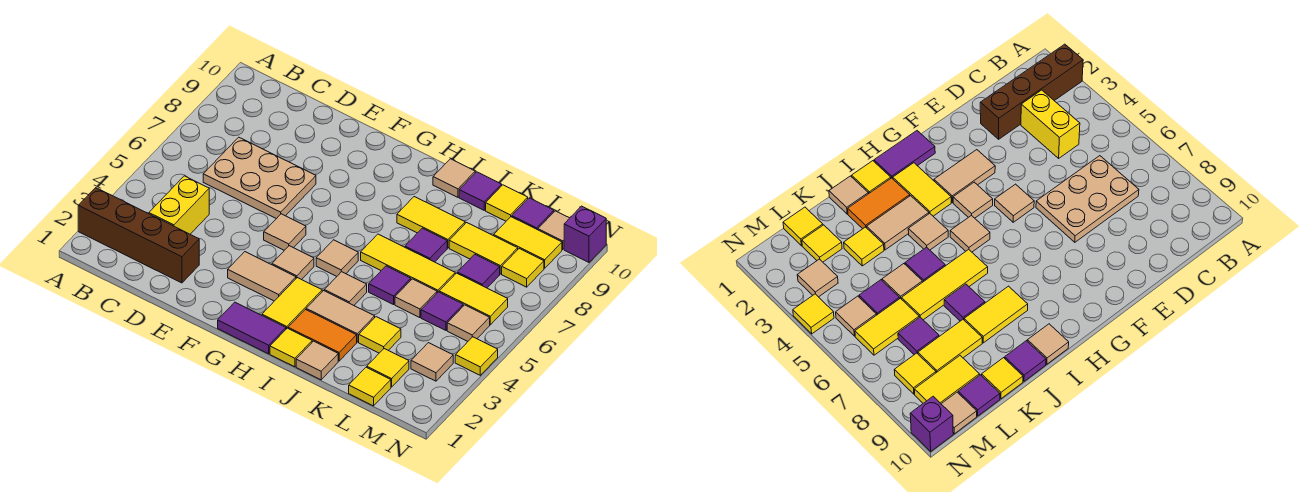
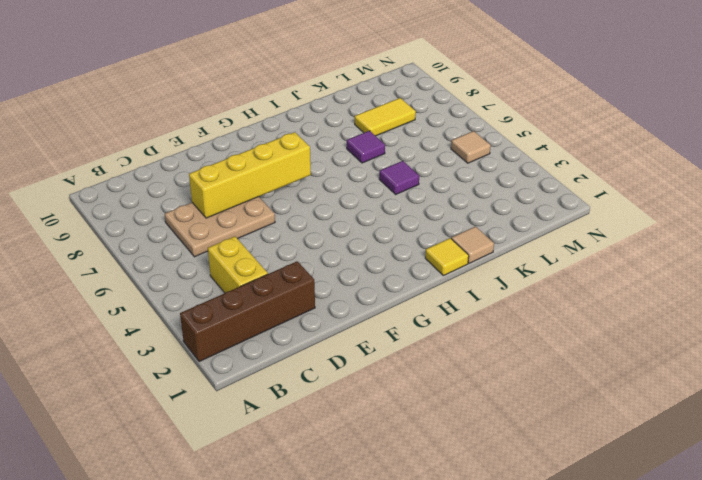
yellow 1x4 brick [189,132,311,218] -> none
none -> tan 1x2 tile [228,252,296,301]
none -> tan 1x1 tile [264,214,306,250]
none -> purple 1x2 tile [218,302,286,354]
none -> tan 1x1 tile [272,246,314,280]

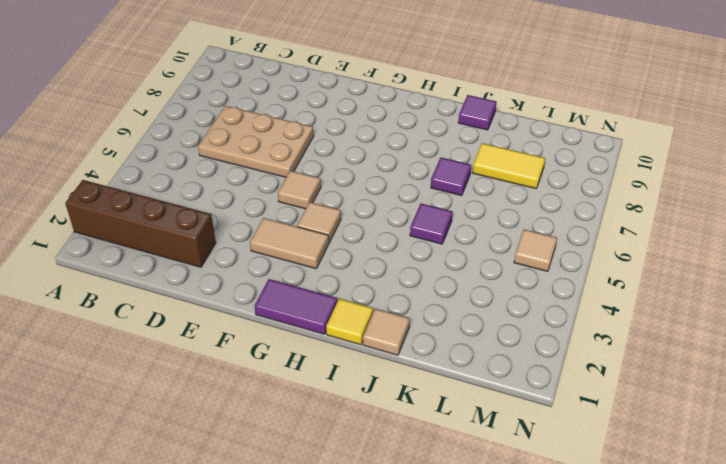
none -> yellow 1x2 brick [149,176,209,234]
none -> yellow 1x2 tile [262,278,322,329]
none -> tan 1x1 tile [316,240,358,276]
none -> orange 1x2 tile [288,310,357,361]

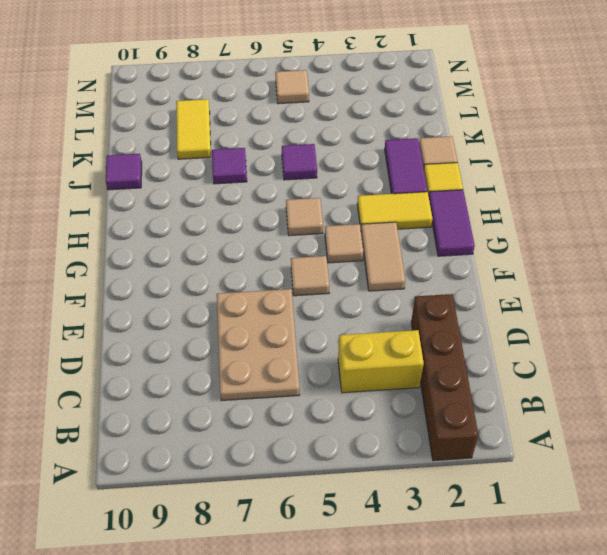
purple 1x2 tile [385,138,427,194] -> orange 1x2 tile [288,310,357,361]
none -> tan 1x2 tile [306,291,375,342]
none -> tan 1x1 tile [324,272,367,305]
none -> yellow 1x3 tile [361,234,455,293]
none -> yellow 1x2 tile [397,197,465,248]

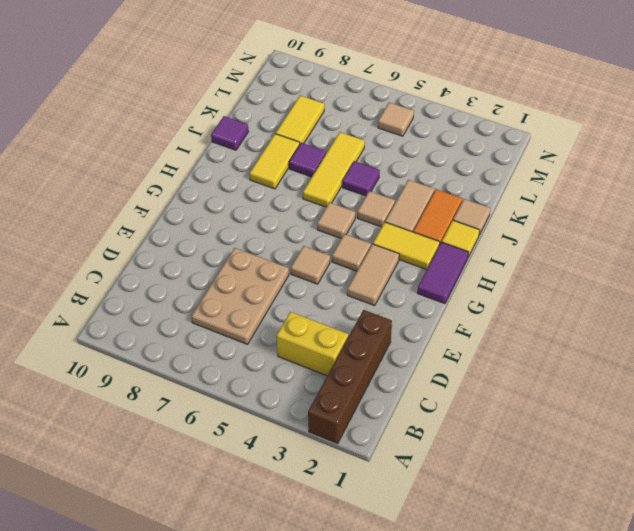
none -> tan 1x1 tile [433,159,475,197]
none -> yellow 1x1 tile [359,317,401,353]
none -> tan 1x1 tile [395,279,437,318]
none -> yellow 1x1 tile [486,185,528,221]

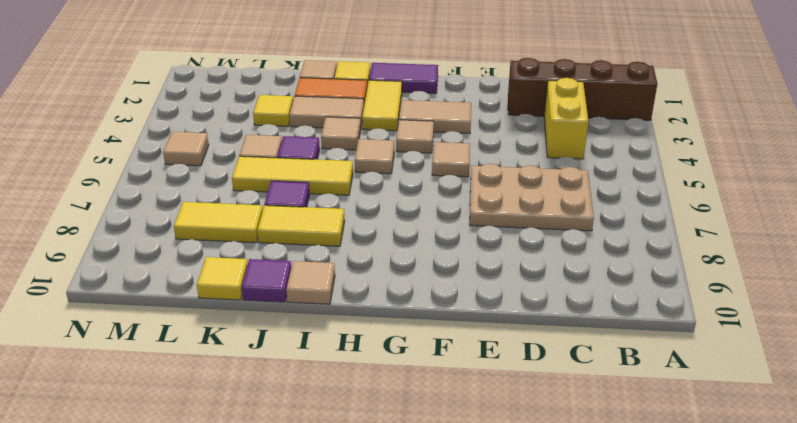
none -> yellow 1x1 tile [349,367,391,406]
none -> yellow 1x1 tile [367,349,409,387]
none -> purple 1x1 tile [421,292,463,330]
none -> yellow 1x2 tile [439,273,508,325]

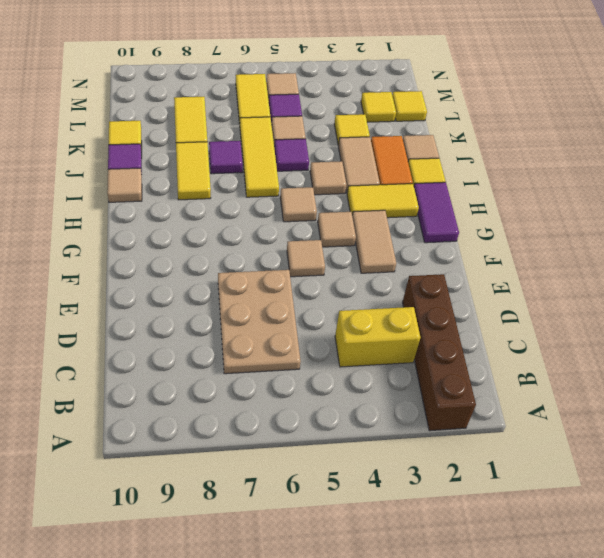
none -> purple 1x1 tile [457,254,500,288]
none -> yellow 1x2 tile [494,217,562,268]
none -> purple 1x1 tile [512,198,554,230]
none -> tan 1x1 tile [411,343,453,381]

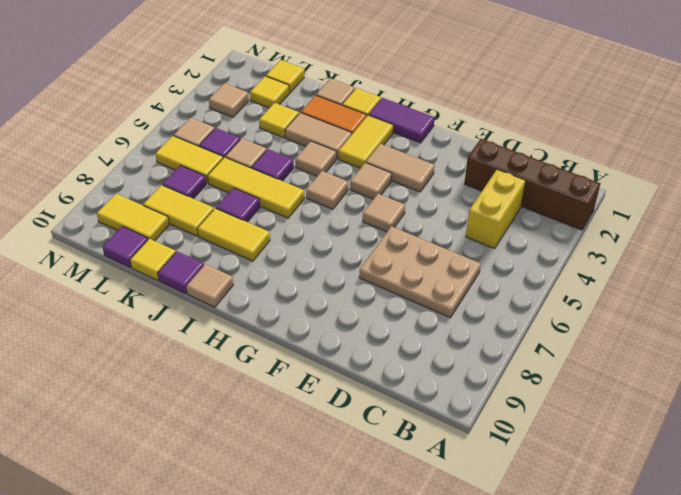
none -> yellow 1x1 tile [502,249,544,287]
none -> tan 1x1 tile [538,211,569,249]
none -> yellow 1x1 tile [455,337,498,375]
none -> purple 1x1 brick [564,206,606,262]

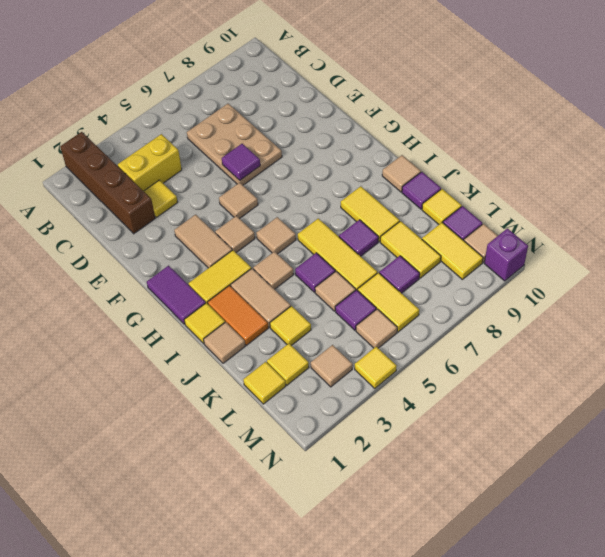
yellow 1x1 tile [144,180,178,217] -> yellow 1x1 tile moved to [502,249,544,287]
purple 1x1 tile [222,144,260,180] -> none

